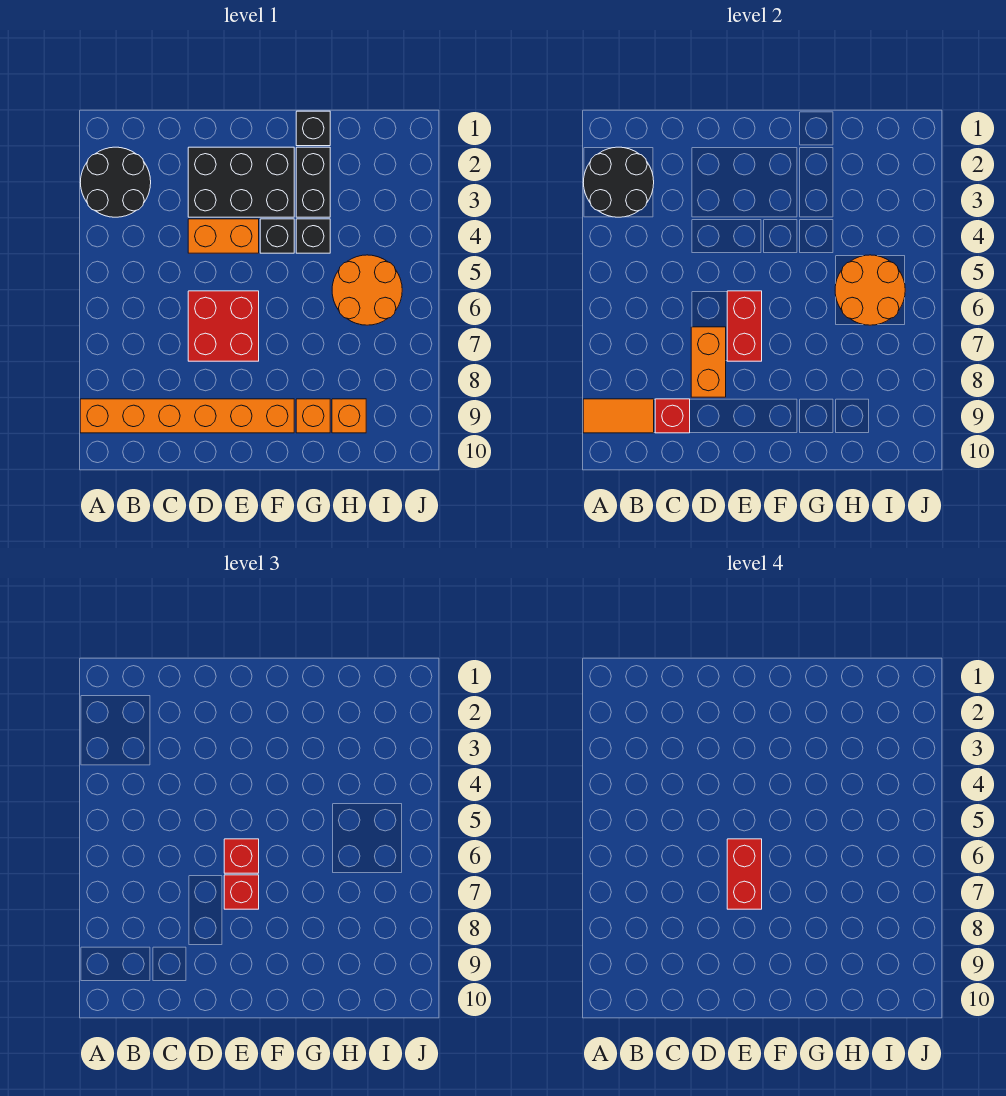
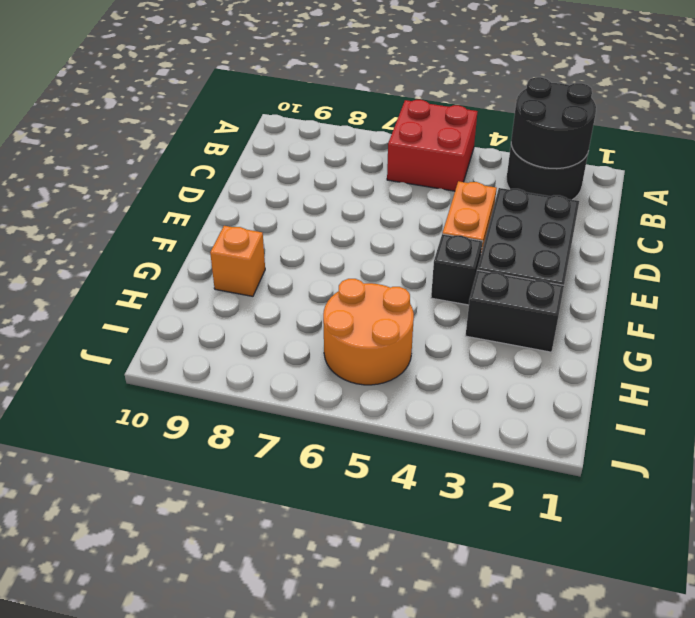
red 2x2 brick [387,100,478,191] -> red 2x2 brick moved to [188,291,259,361]
none -> orange 1x6 brick [80,399,294,433]
none -> black 1x1 brick [296,111,330,146]
none -> black 1x1 brick [296,219,330,253]

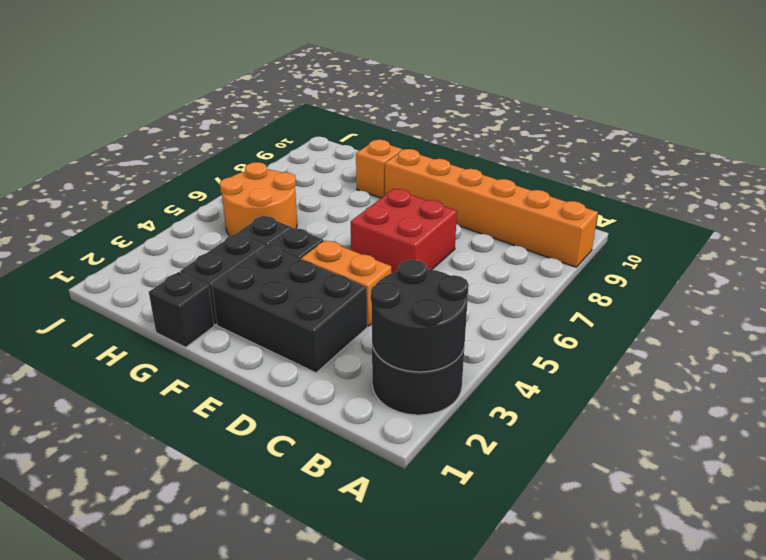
none -> orange 1x1 brick [332,399,366,433]
none -> orange 1x2 tile [583,399,654,433]
none -> red 1x1 brick [655,399,690,433]

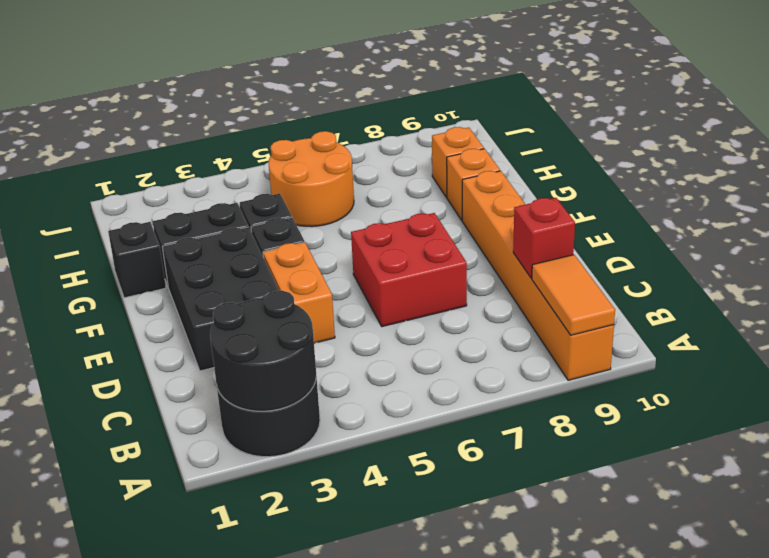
none -> orange 1x2 brick [691,327,726,397]
none -> red 1x2 brick [727,291,762,361]
none -> orange 2x2 round brick [835,255,905,325]

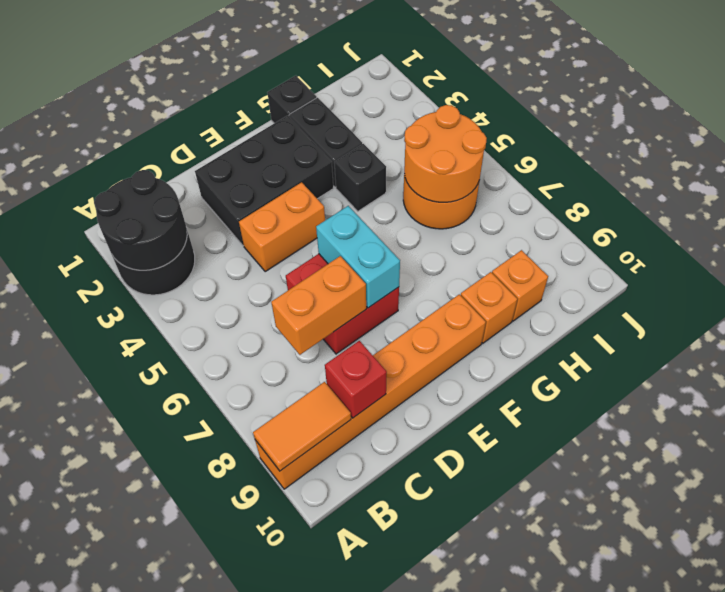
orange 1x2 brick [271,256,366,355] -> orange 1x2 brick turned to [691,327,726,397]
cyan 1x2 brick [316,206,400,308] -> red 1x2 brick [727,291,762,361]
none -> black 1x1 brick [260,219,294,253]
none -> red 1x1 brick [224,839,259,873]
none -> red 1x1 brick [224,875,259,909]

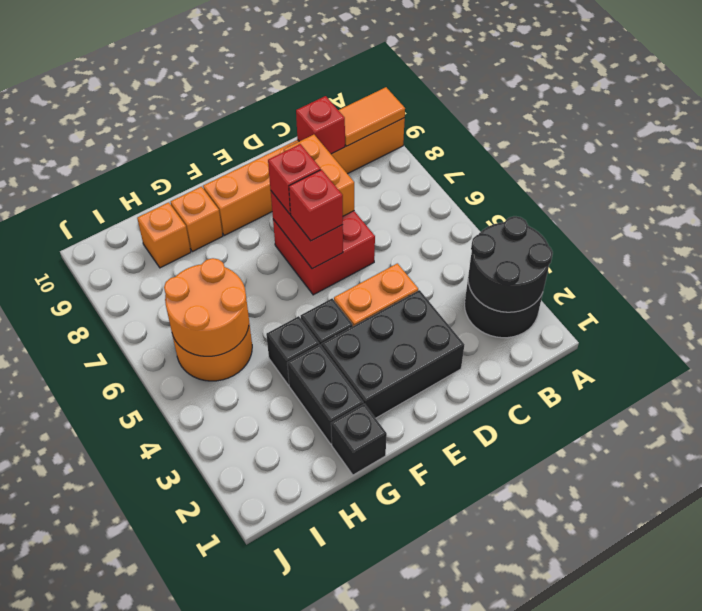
none -> red 1x2 brick [727,839,762,909]

